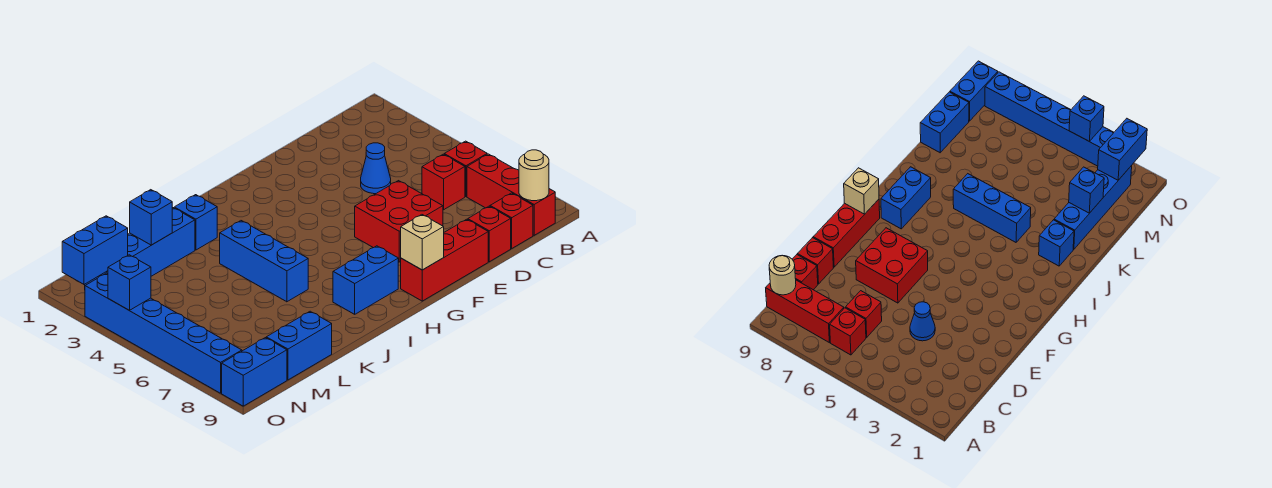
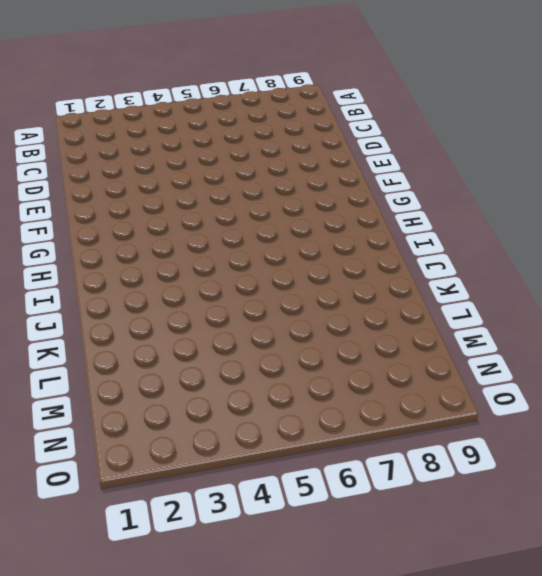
none -> red 1x1 brick [444,141,487,197]
none -> red 1x3 brick [467,154,555,235]
none -> red 1x1 brick [422,154,465,210]

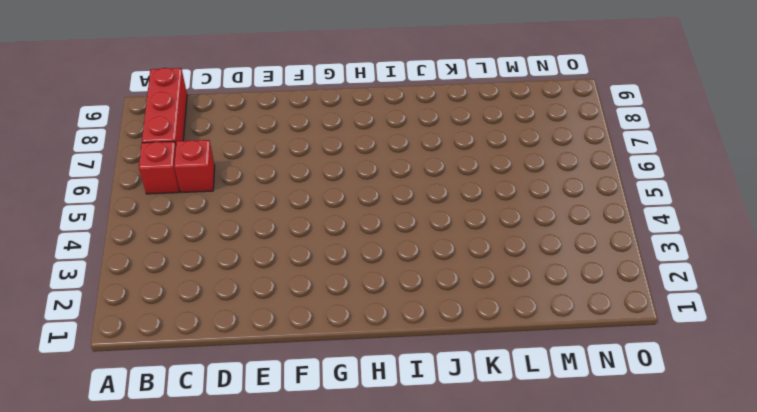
none -> red 1x1 brick [490,193,533,248]
none -> blue 1x1 cone [361,143,391,194]
none -> red 1x1 brick [468,206,511,262]

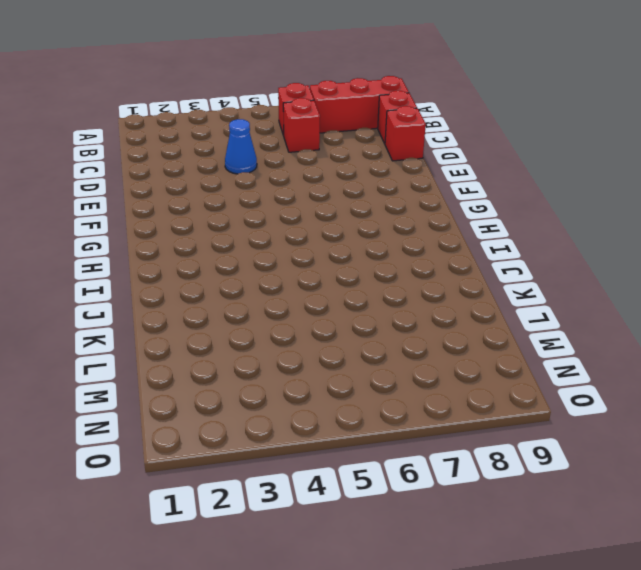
none -> red 2x2 brick [355,181,443,262]
none -> red 1x3 brick [401,219,488,301]
none -> blue 1x2 brick [333,246,398,314]

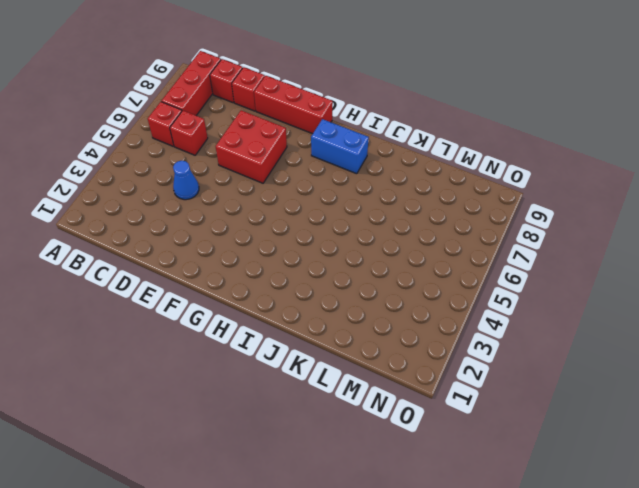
none -> blue 1x1 brick [174,195,217,250]
none -> blue 1x3 brick [220,221,308,302]
none -> blue 1x4 brick [85,208,195,286]

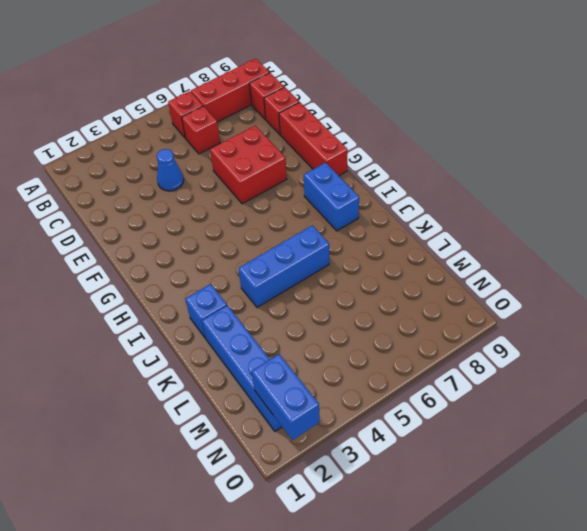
none -> blue 1x2 brick [266,311,332,380]
none -> blue 1x2 brick [222,338,287,406]
none -> blue 1x6 brick [85,273,242,393]

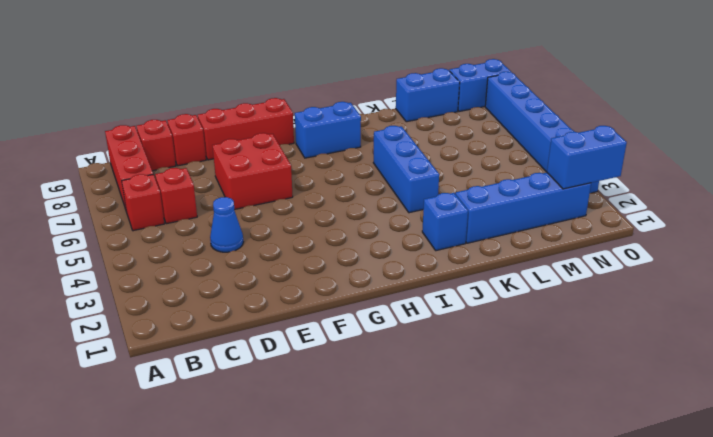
none -> tan 1x1 round brick [519,150,549,201]
none -> tan 1x1 brick [401,215,444,270]
none -> blue 1x1 brick [130,190,172,245]

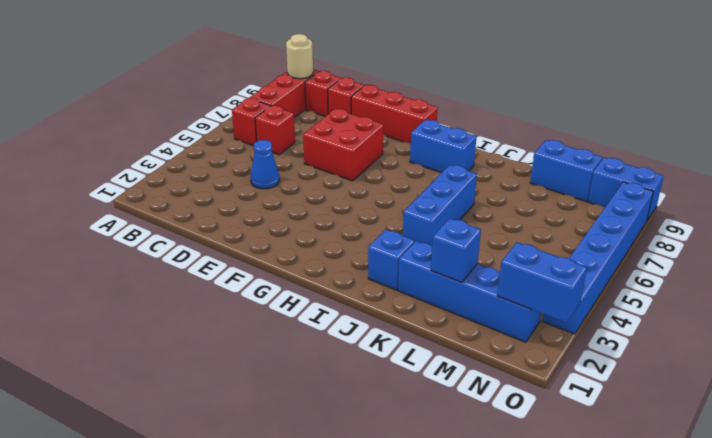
none -> tan 1x1 brick [401,215,444,270]
none -> blue 1x1 brick [108,255,151,310]

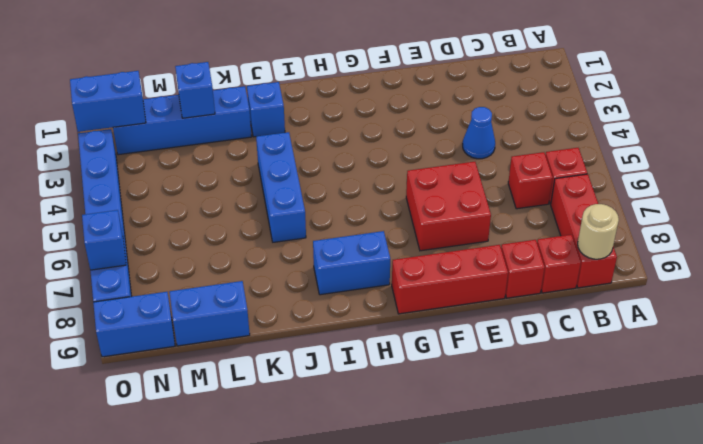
blue 1x1 brick [82,210,126,270] -> blue 1x1 brick moved to [108,255,151,310]
none -> tan 1x1 brick [401,215,444,270]

